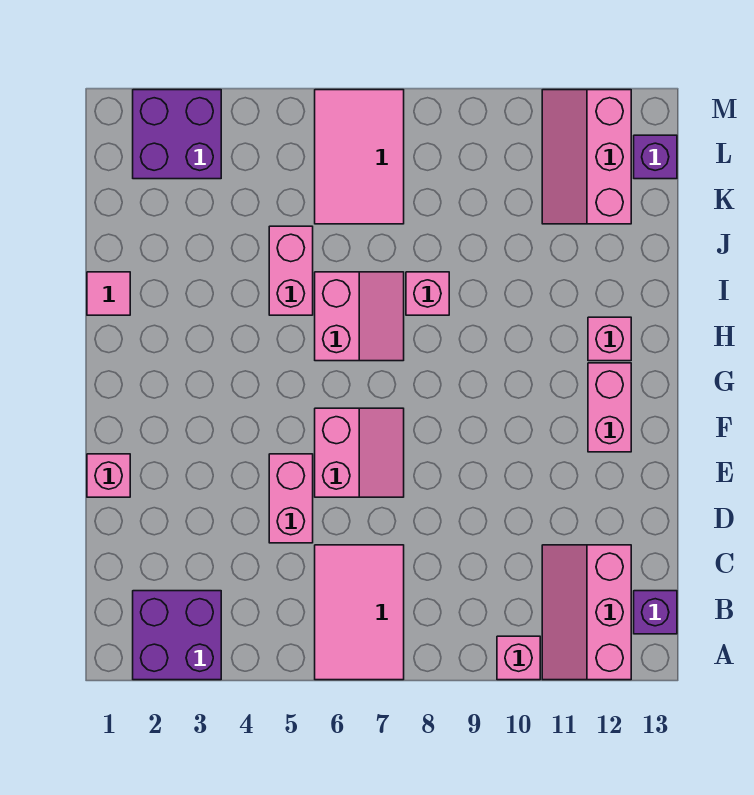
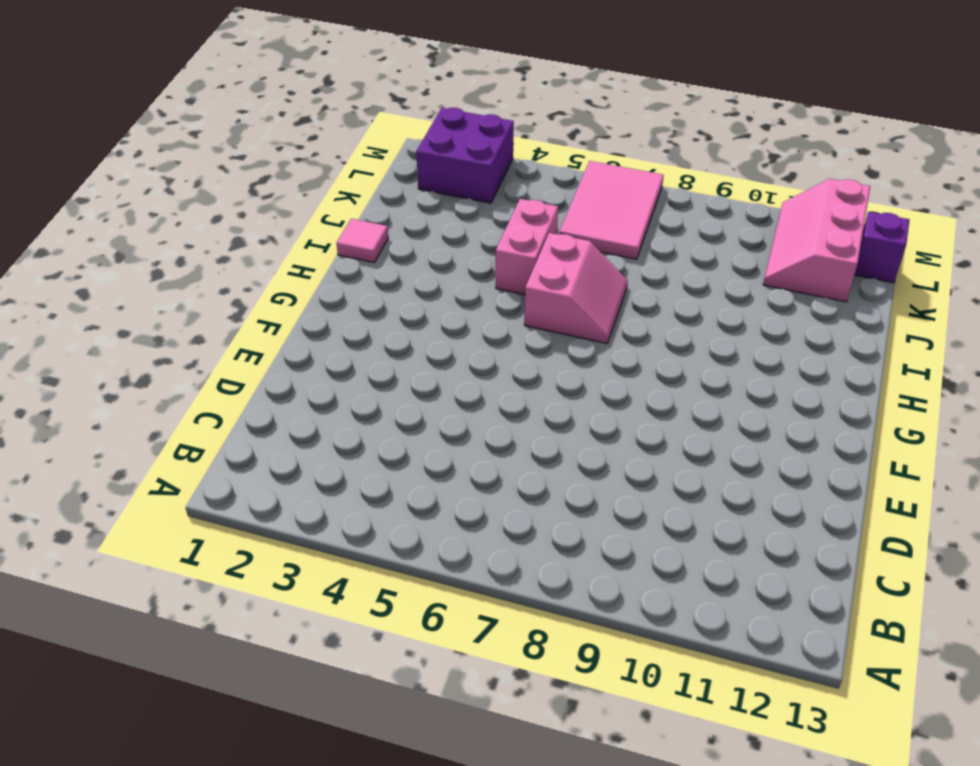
none -> purple 2x2 brick [133,591,221,680]
none -> pink 2x3 tile [315,545,404,680]
none -> pink 1x1 brick [497,636,540,680]

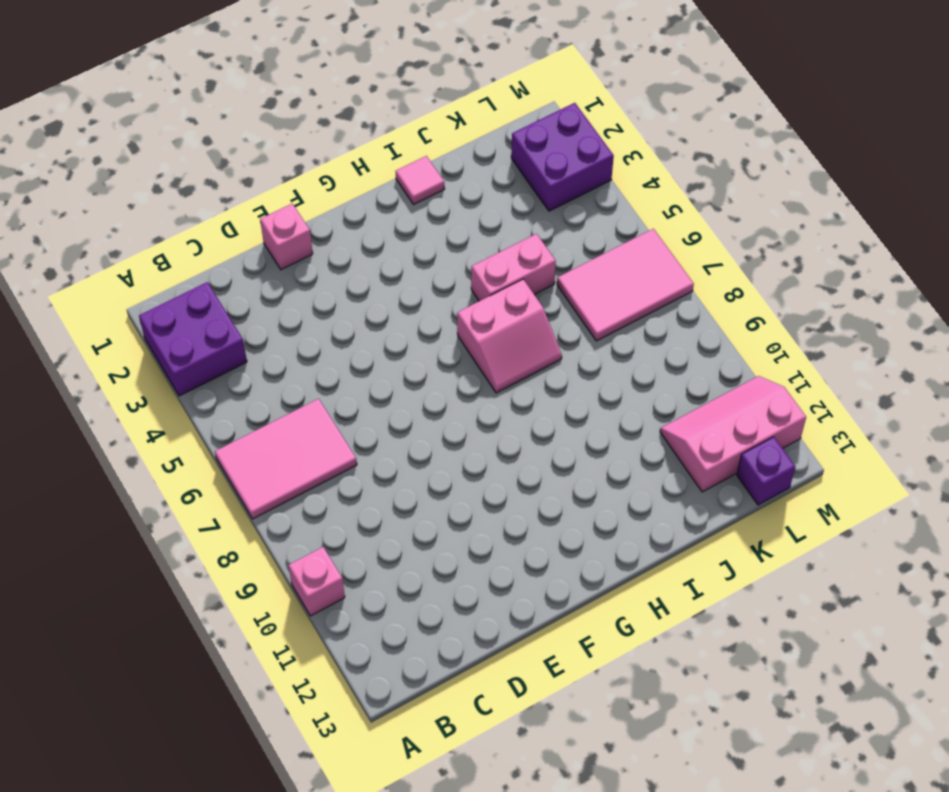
none -> pink 2x3 slope [542,545,631,680]
none -> purple 1x1 brick [634,591,677,634]
none -> pink 1x2 brick [269,454,313,543]

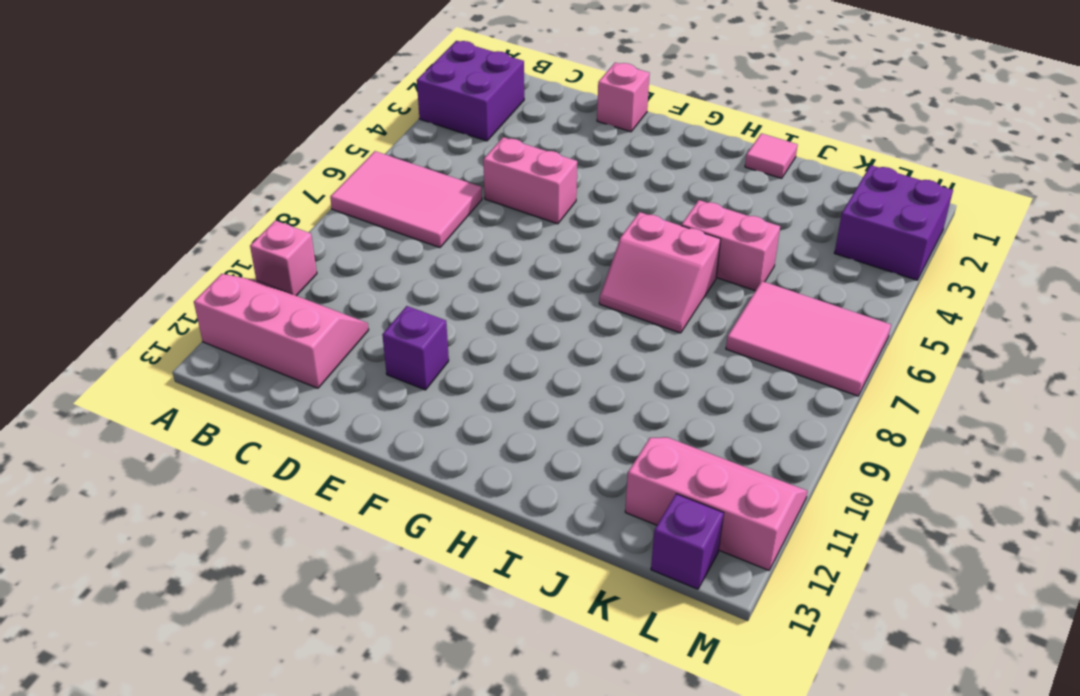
purple 1x1 brick [382,306,449,390] -> purple 1x1 brick moved to [634,591,677,634]
none -> pink 2x2 slope [315,408,404,497]
none -> pink 1x2 brick [588,363,631,452]
none -> pink 1x1 brick [588,317,631,361]

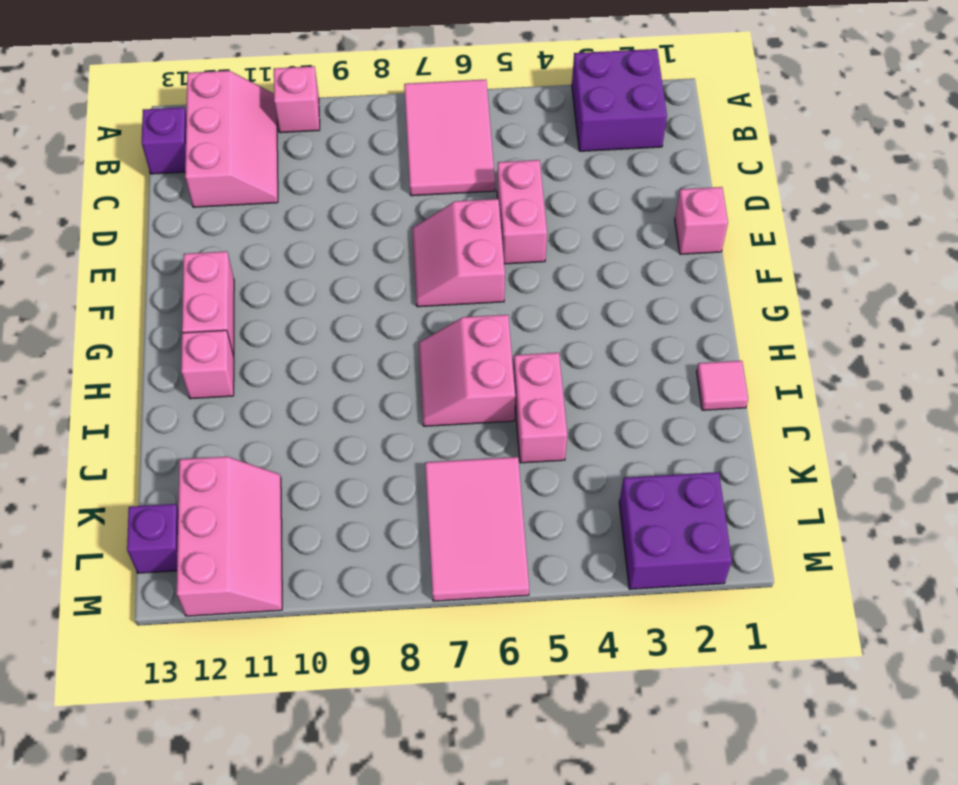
none -> pink 1x1 brick [406,272,449,315]

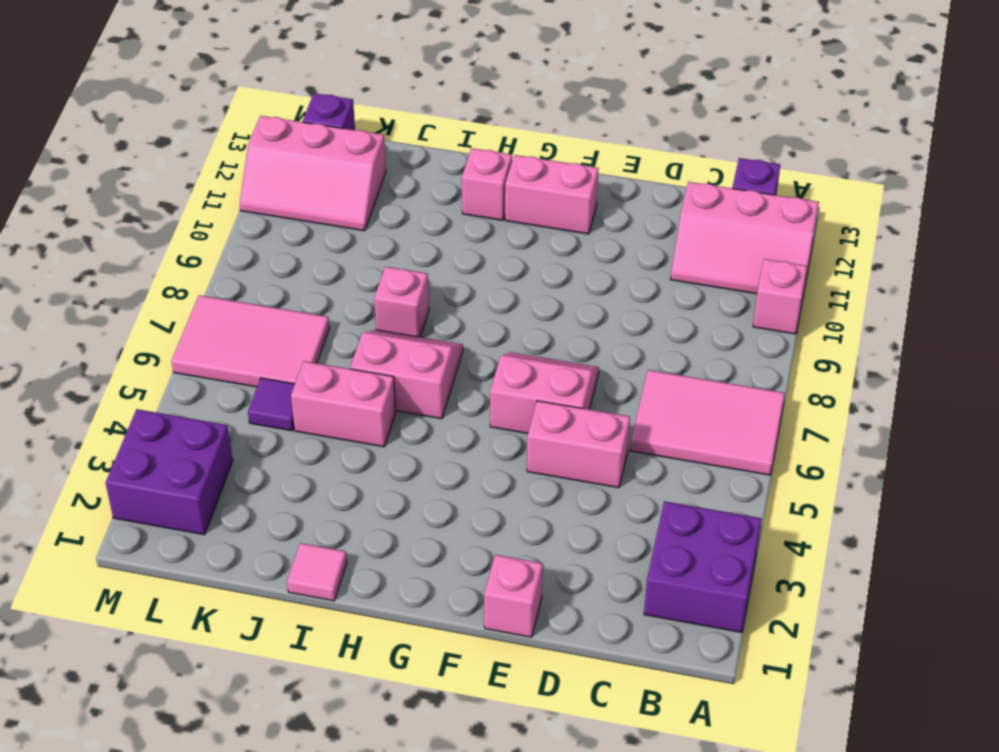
purple 1x1 tile [248,378,295,431] -> none

